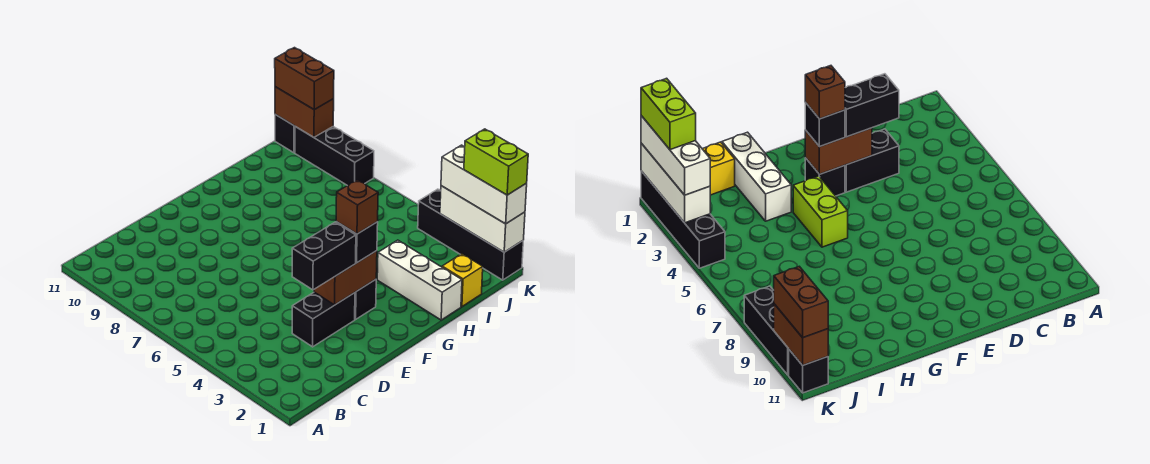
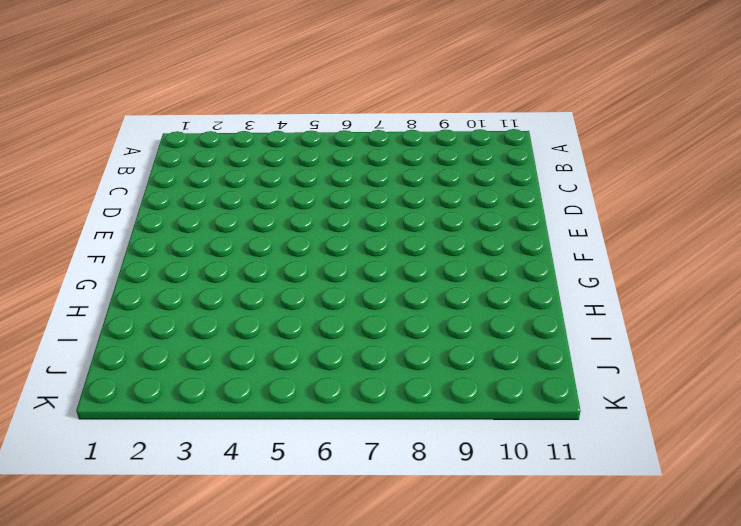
none -> black 1x2 brick [292,292,355,347]
none -> black 1x1 brick [355,279,376,319]
none -> lime 1x2 brick [793,176,848,247]

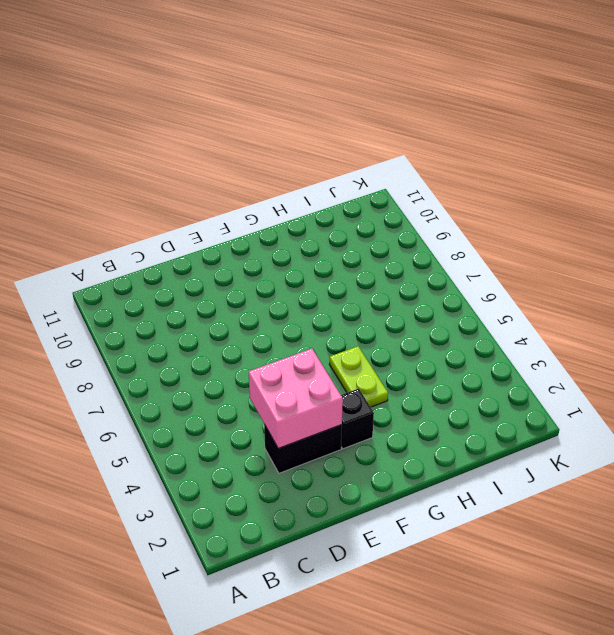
pink 2x2 brick [249,349,343,449] -> brown 1x2 brick [314,251,377,305]
lime 1x2 plate [329,346,388,407] -> lime 1x2 brick [793,176,848,247]
none -> white 1x3 brick [377,240,462,320]
none -> yellow 1x1 brick [442,254,483,307]
none -> black 1x4 brick [418,189,523,280]

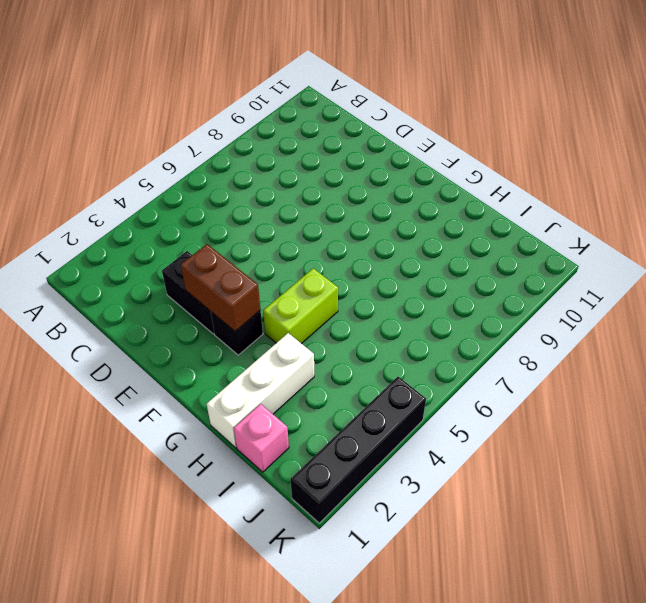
pink 1x1 brick [234,404,289,472] -> yellow 1x1 brick [442,254,483,307]
none -> black 1x3 brick [295,127,374,186]
none -> black 1x1 brick [275,114,295,153]
none -> white 1x3 brick [440,186,525,252]

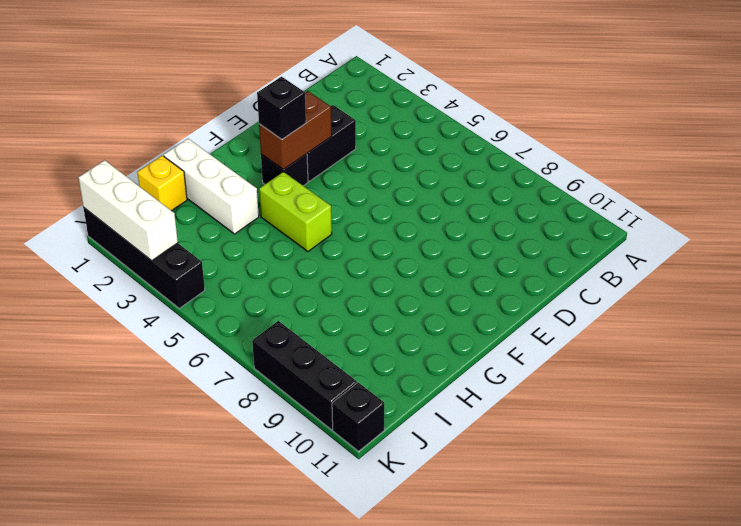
none -> brown 1x2 brick [275,87,334,137]
none -> black 1x2 brick [292,222,356,290]
none -> white 1x3 brick [441,145,527,224]

